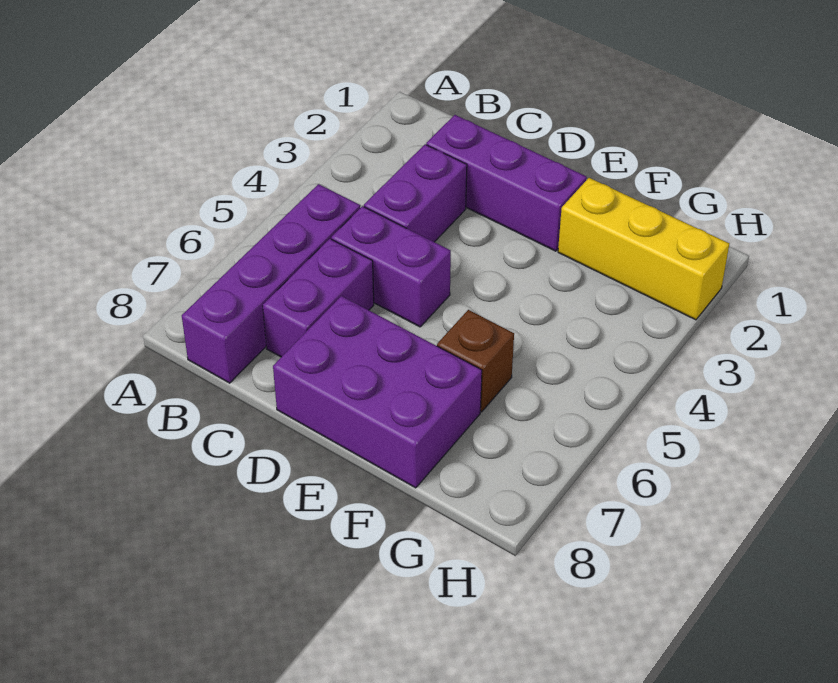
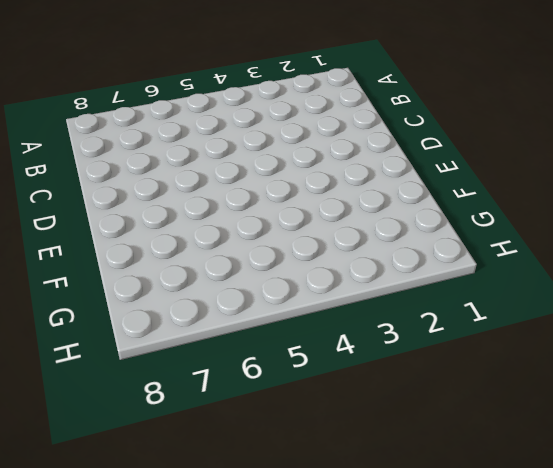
none -> purple 1x4 brick [182,184,360,383]
none -> purple 1x3 brick [426,115,587,251]

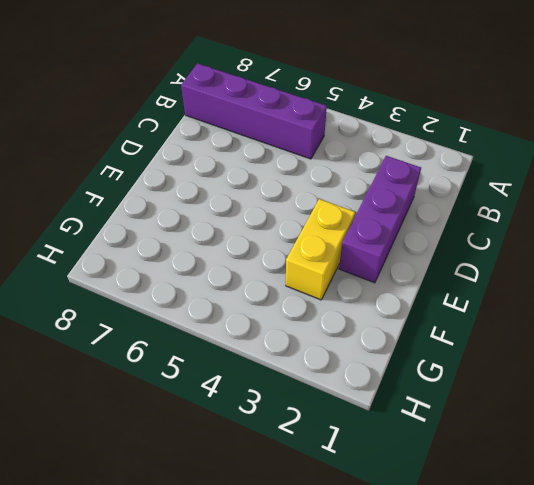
yellow 1x2 brick [286,199,355,300] -> none
none -> purple 1x2 brick [364,144,467,242]
none -> purple 1x2 brick [331,206,451,327]

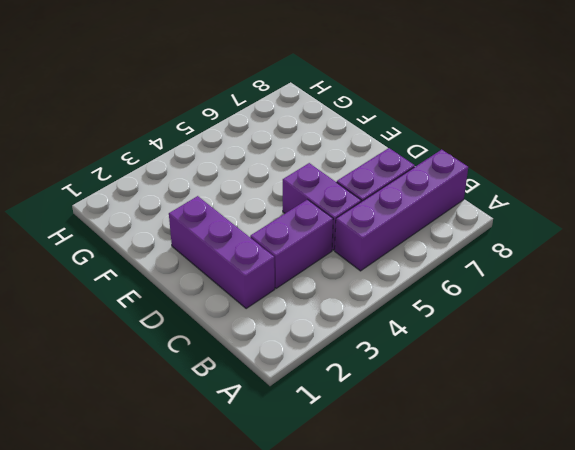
none -> purple 2x3 brick [273,296,482,488]
none -> yellow 1x3 brick [558,178,729,320]

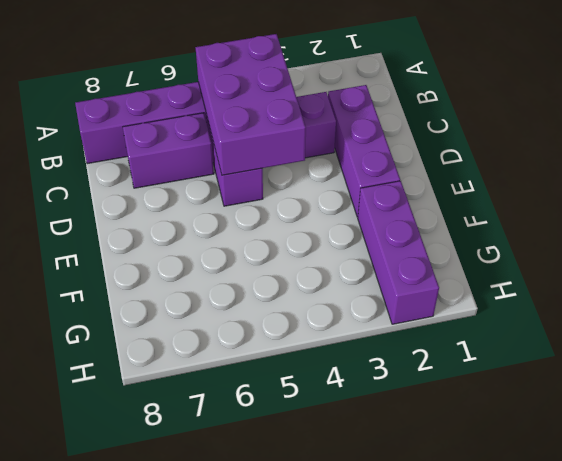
purple 2x3 brick [195,34,306,175] -> purple 2x3 brick moved to [273,296,482,488]
purple 1x3 brick [358,181,439,324] -> yellow 1x3 brick [558,178,729,320]
none -> brown 1x1 brick [437,310,514,412]

